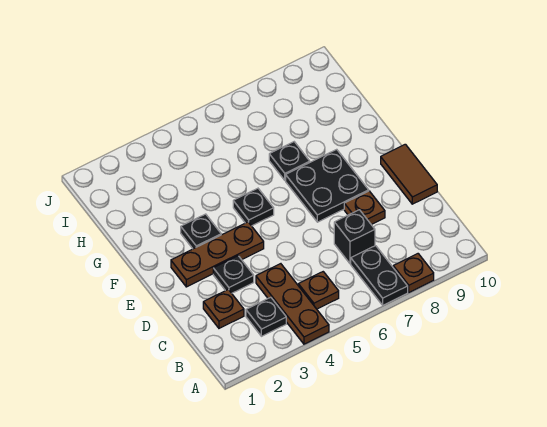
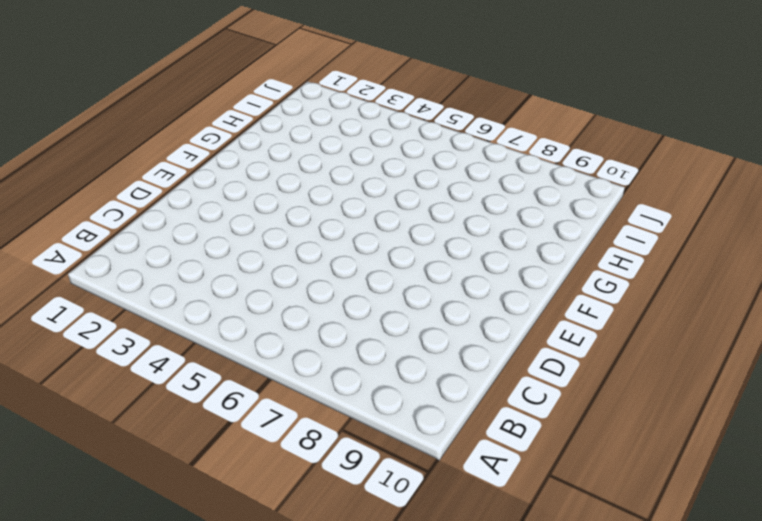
none -> brown 1x3 plate [256,264,329,344]
none -> black 1x2 plate [351,246,408,305]
none -> brown 1x1 plate [393,254,434,292]

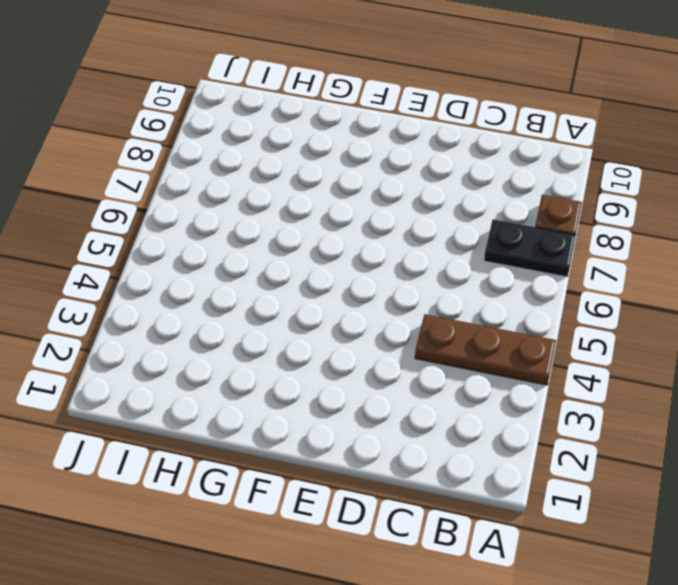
none -> black 1x1 plate [246,297,286,336]
none -> brown 1x1 plate [298,272,339,309]
none -> brown 1x1 plate [203,290,244,328]

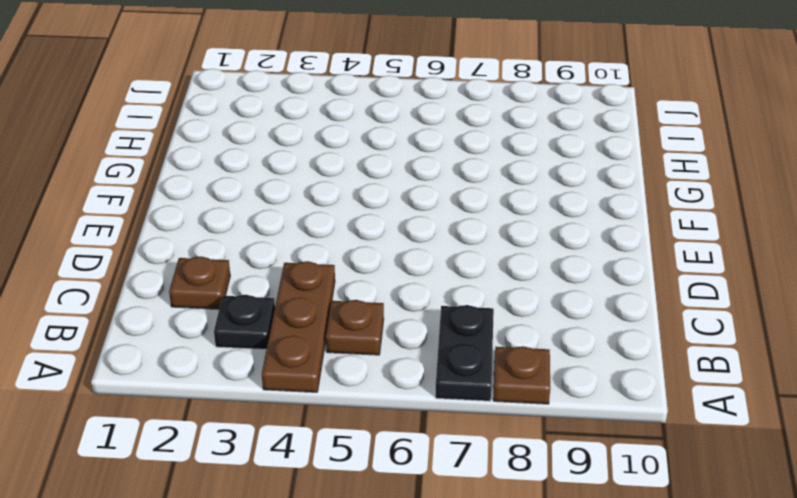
none -> black 1x1 brick [334,210,375,264]
none -> black 1x1 plate [213,256,254,293]
none -> brown 1x1 plate [344,191,385,225]

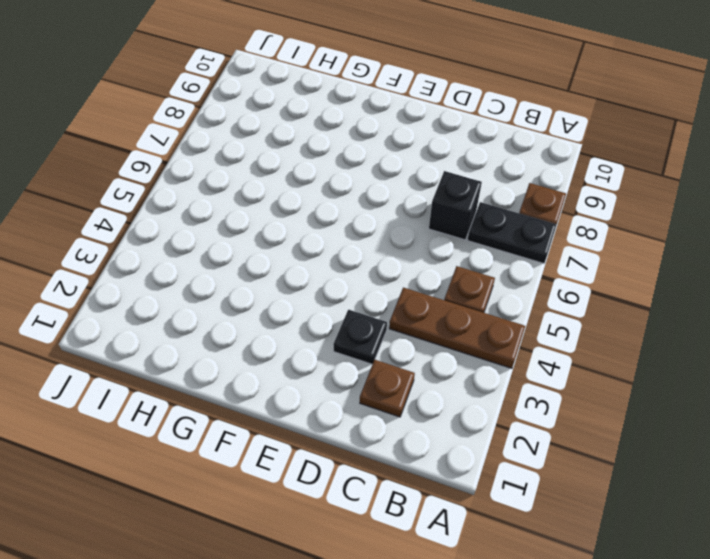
none -> black 1x1 plate [246,297,286,336]
none -> brown 1x1 plate [344,191,385,225]
none -> brown 1x2 tile [381,144,437,204]

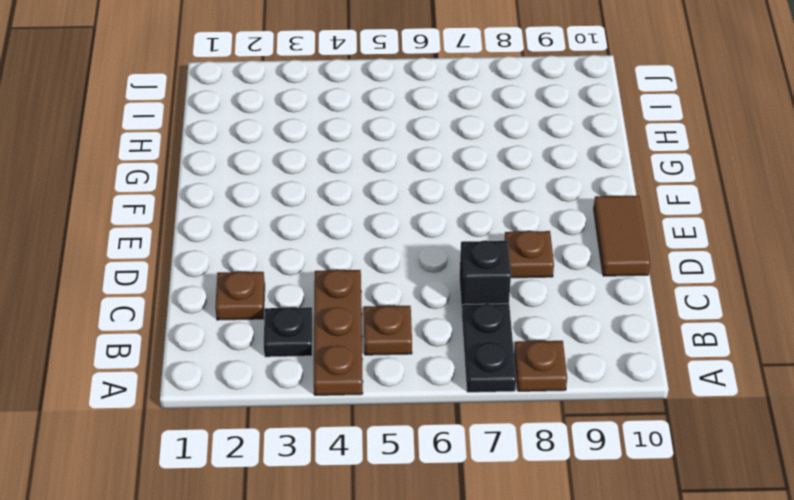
none -> black 1x1 plate [213,256,254,293]
none -> brown 1x3 plate [171,222,264,287]
none -> black 2x2 plate [286,149,369,222]

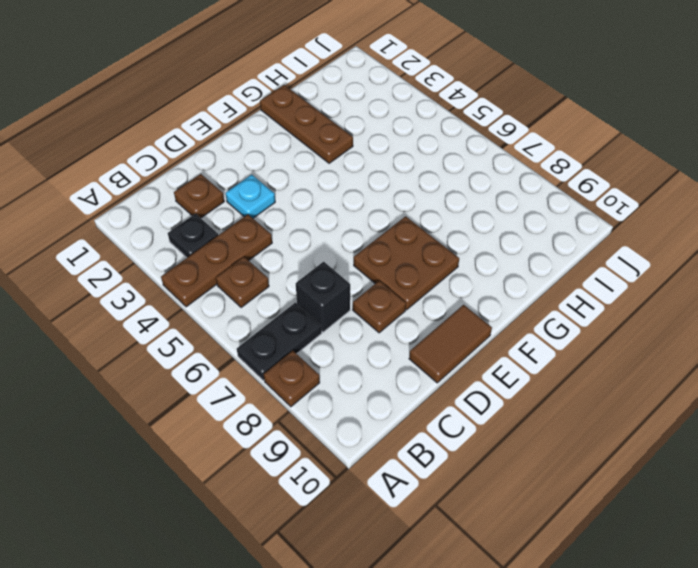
cyan 1x1 plate [225,175,275,218] -> black 1x1 plate [213,256,254,293]
brown 2x2 plate [354,216,459,310] -> black 2x2 plate [286,149,369,222]
brown 1x3 plate [260,85,353,163] -> brown 1x3 plate moved to [171,222,264,287]
none -> black 1x1 plate [181,214,221,249]
none -> black 1x1 plate [233,188,274,226]
none -> black 1x1 plate [269,142,310,180]

